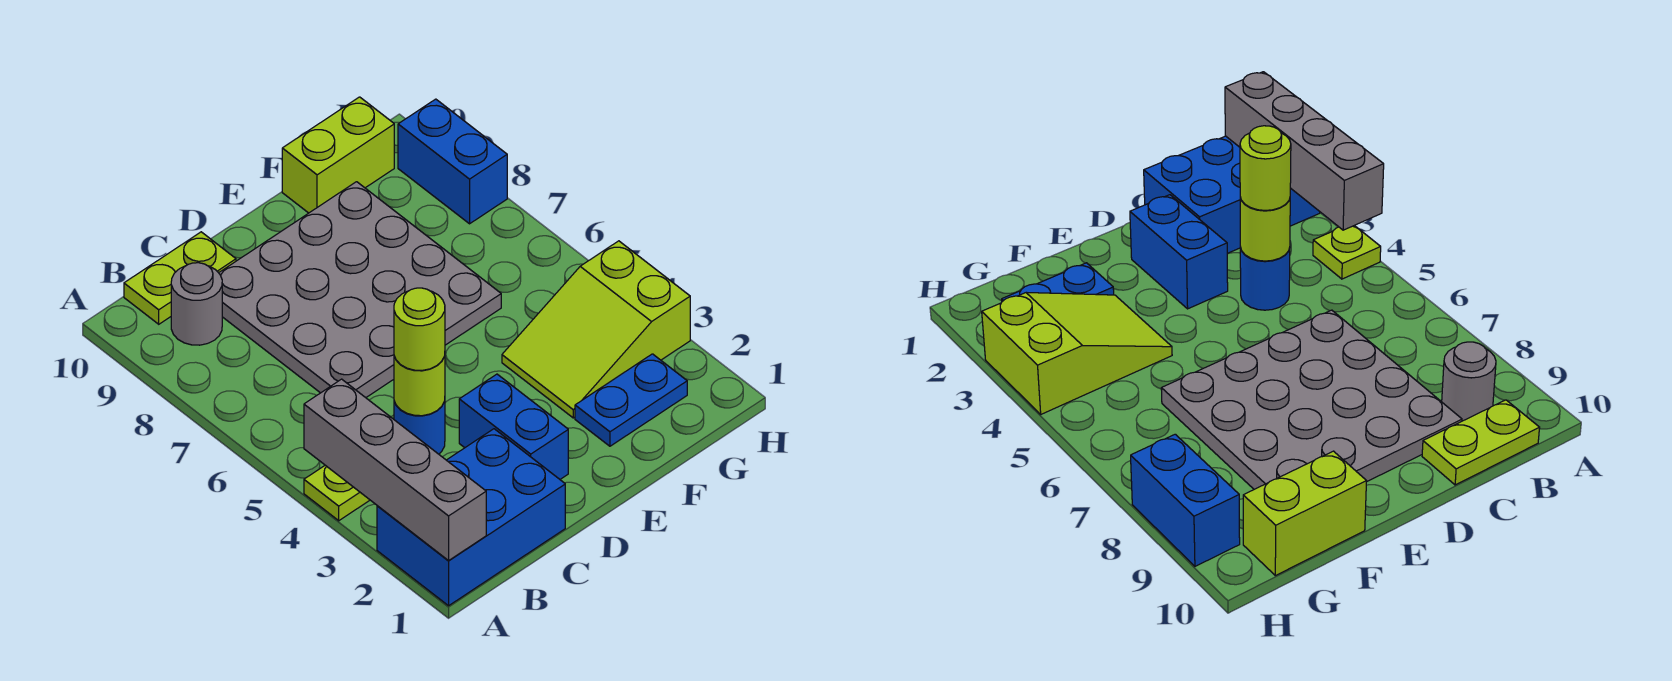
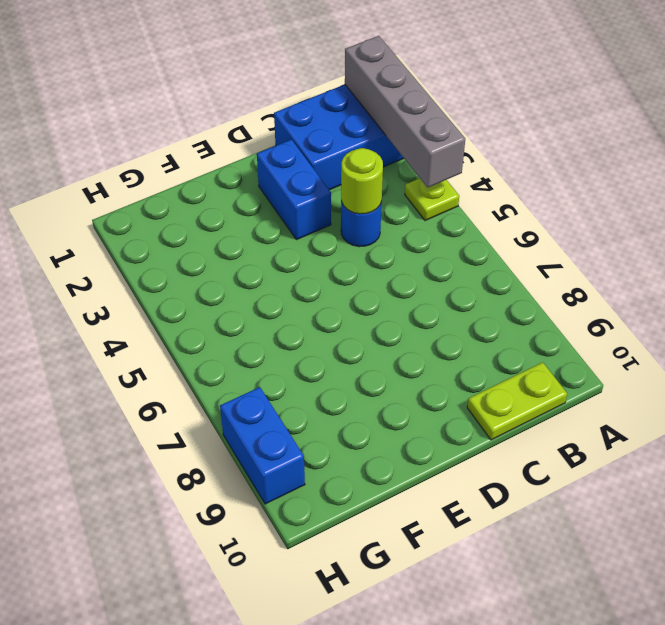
none -> grey 1x1 round brick [171,263,222,345]
none -> grey 4x4 plate [219,182,501,398]
none -> blue 1x2 plate [575,354,687,446]

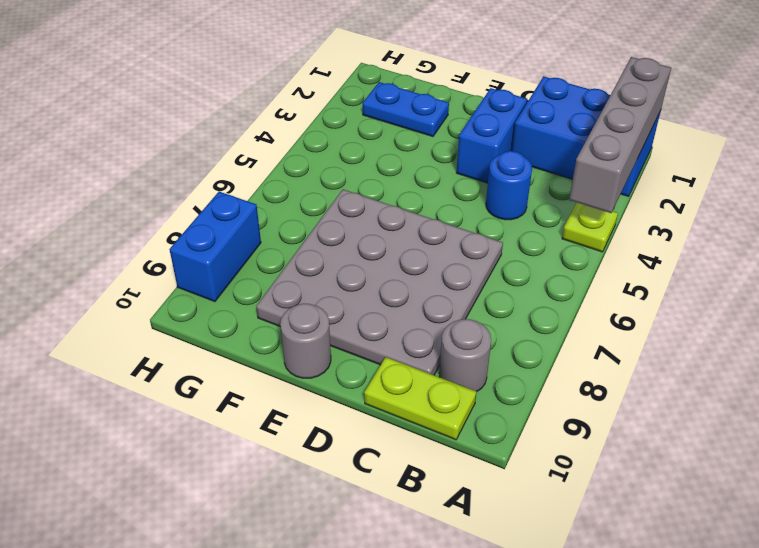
grey 1x1 round brick [280,303,331,378] -> none
none -> lime 2x3 slope [502,241,690,418]
none -> lime 1x2 brick [282,97,394,213]
none -> lime 1x1 round brick [394,356,445,416]

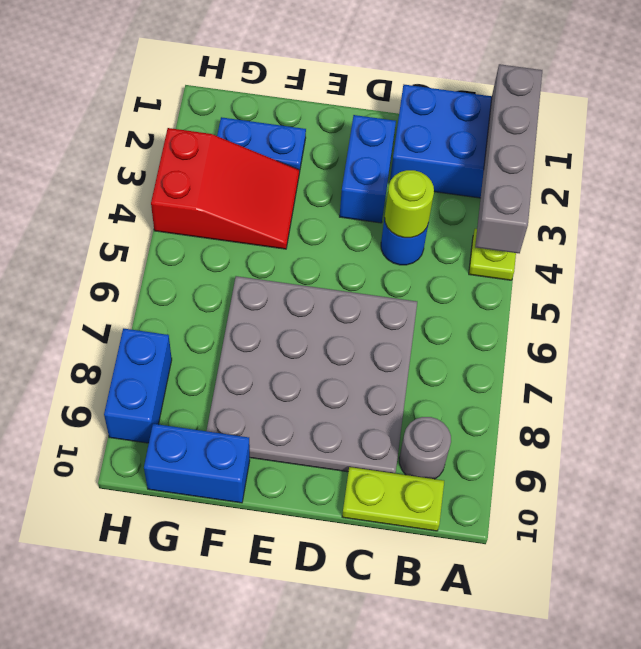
red 2x3 slope [151,128,299,249] -> lime 2x3 slope [502,241,690,418]
blue 1x2 brick [144,424,250,503] -> lime 1x2 brick [282,97,394,213]
none -> lime 1x1 round brick [394,288,445,370]

